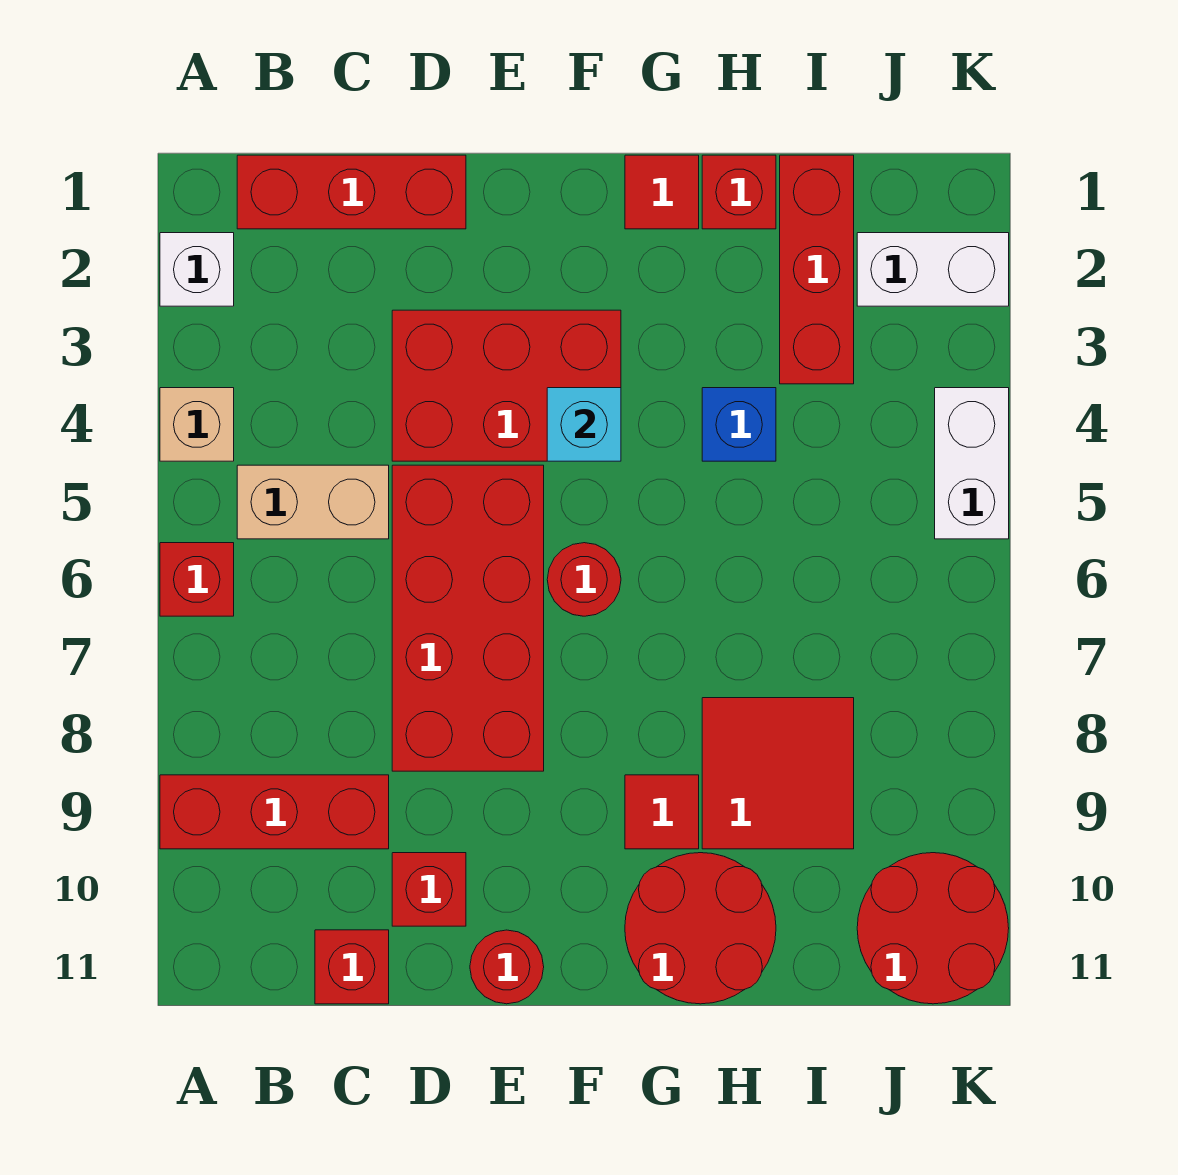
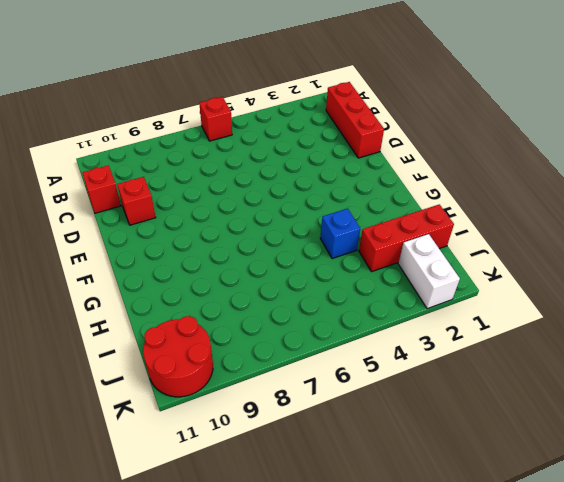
none -> white 1x1 brick [160,233,234,306]
none -> tan 1x1 brick [160,388,234,461]
none -> red 1x3 brick [160,775,389,849]

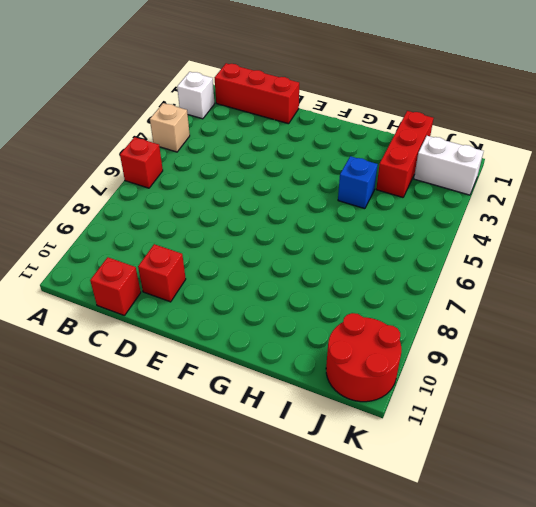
none -> red 1x3 brick [160,775,389,849]
none -> tan 1x2 brick [237,465,389,539]
none -> red 2x3 brick [392,310,621,461]

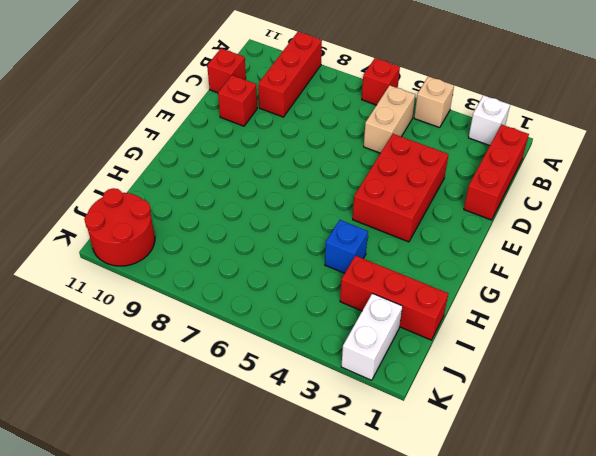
none -> red 2x4 brick [392,465,544,771]
none -> red 1x1 round brick [470,930,544,1004]
none -> red 1x1 round brick [547,543,621,616]

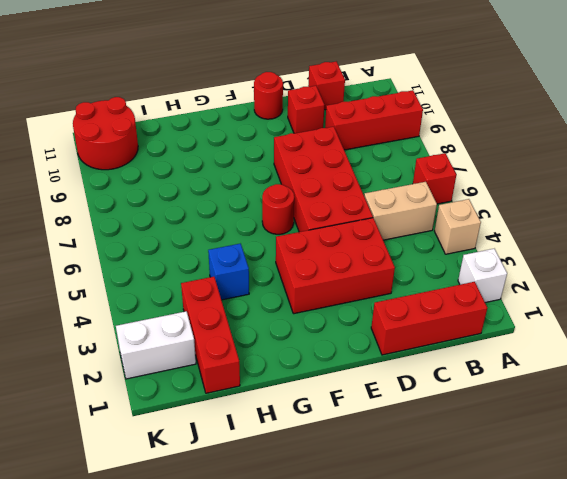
none -> red 1x1 tile [625,155,699,229]
none -> red 1x1 tile [625,775,699,849]
none -> red 2x2 round brick [625,853,776,1004]

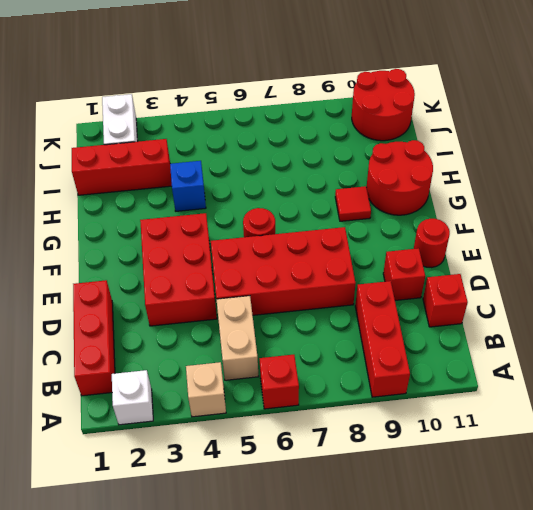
none -> red 1x1 tile [625,155,699,229]
none -> red 1x1 brick [702,155,776,229]
none -> red 2x2 tile [702,698,854,849]

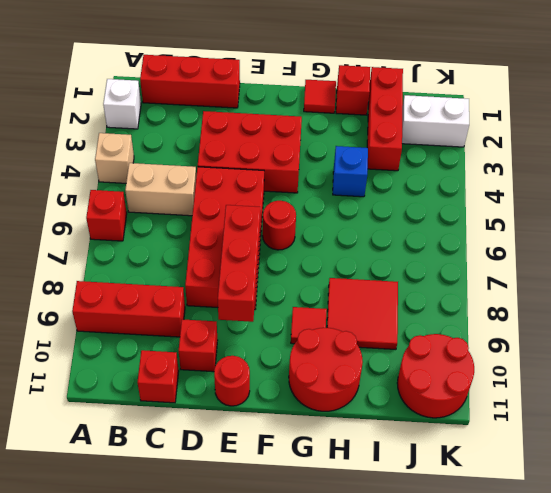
red 1x3 brick [218,205,260,322] -> none
none -> white 1x2 brick [935,388,1009,539]
none -> cyan 1x1 brick [547,388,621,461]

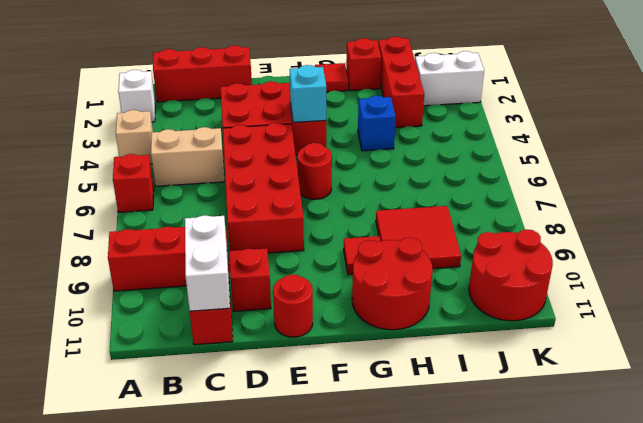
white 1x2 brick [185,215,230,311] -> white 1x2 brick moved to [935,388,1009,539]

